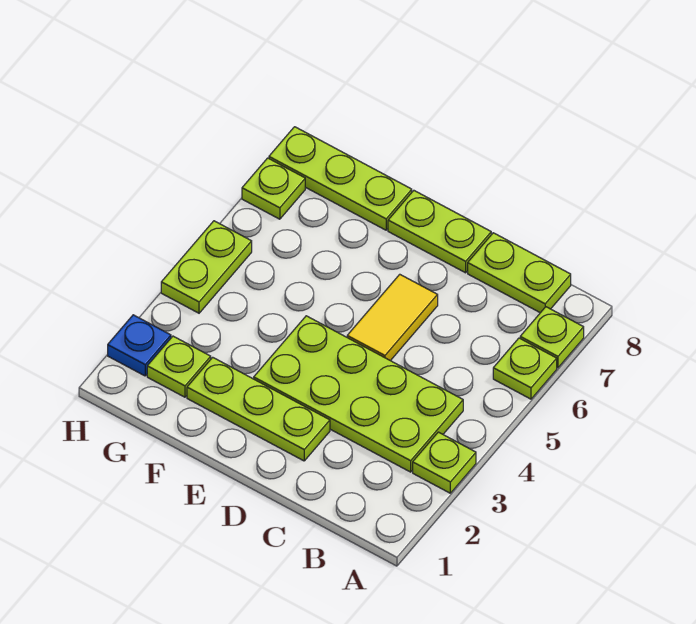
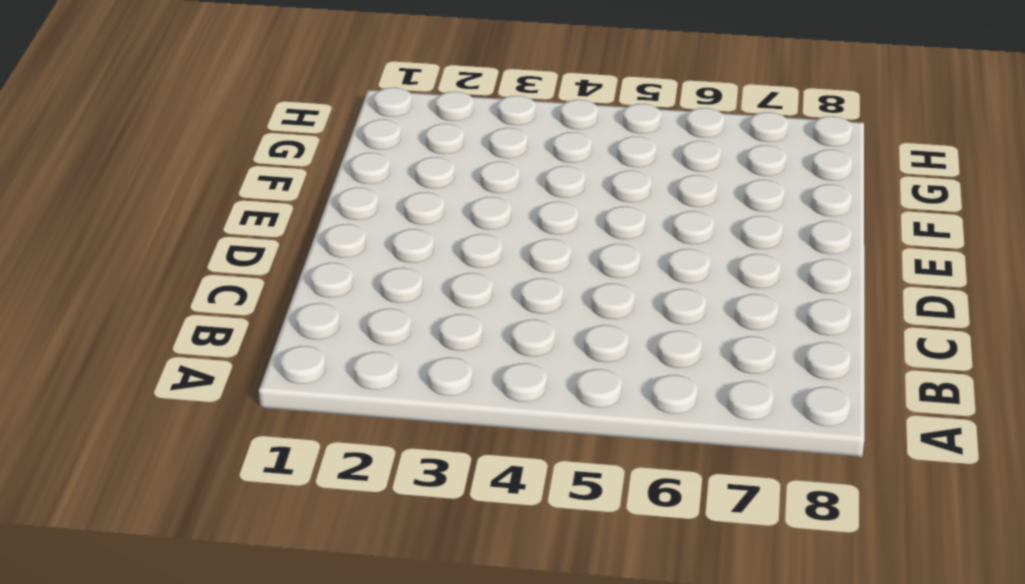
none -> lime 1x1 plate [413,432,476,493]
none -> lime 1x1 plate [493,338,557,399]
none -> lime 1x1 plate [520,307,584,368]

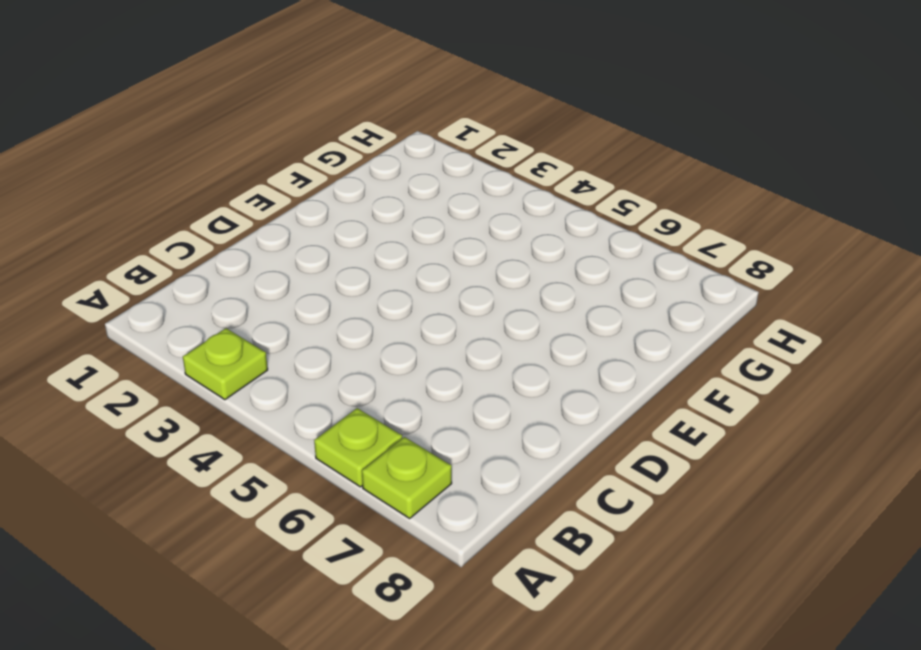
none -> lime 2x4 plate [254,316,463,472]
none -> lime 1x2 plate [468,233,571,313]
none -> lime 1x3 plate [187,357,330,461]

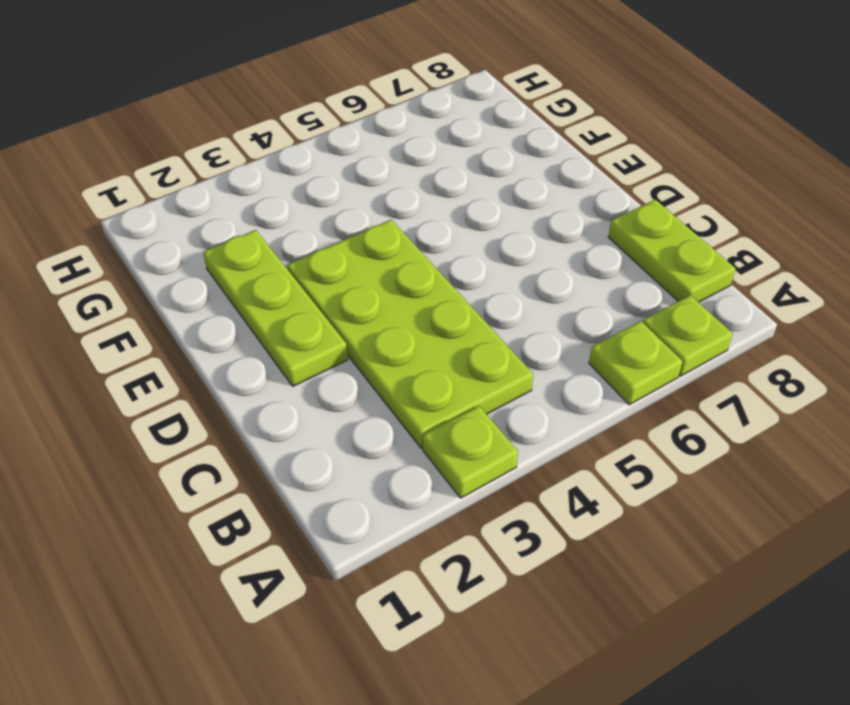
none -> yellow 1x2 tile [347,274,438,361]
none -> lime 1x2 plate [388,191,491,273]
none -> lime 1x3 plate [269,127,412,230]

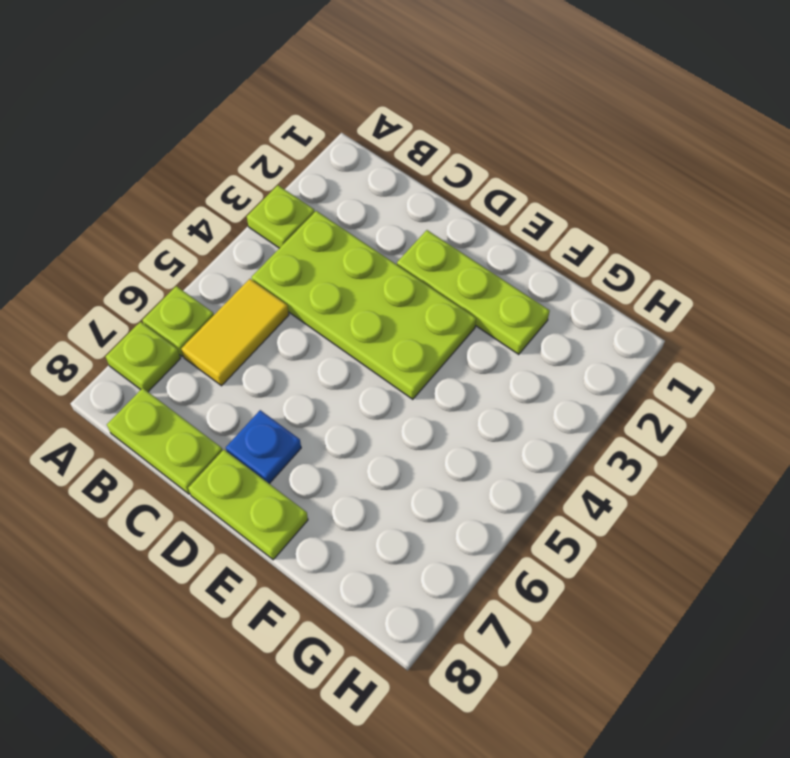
yellow 1x2 tile [181,279,289,386] -> yellow 1x2 tile moved to [347,274,438,361]
blue 1x1 plate [226,410,301,484] -> blue 1x1 plate moved to [108,315,171,376]
none -> lime 1x3 plate [269,127,412,230]
none -> lime 1x1 plate [147,336,211,397]
none -> lime 1x2 plate [161,221,252,313]

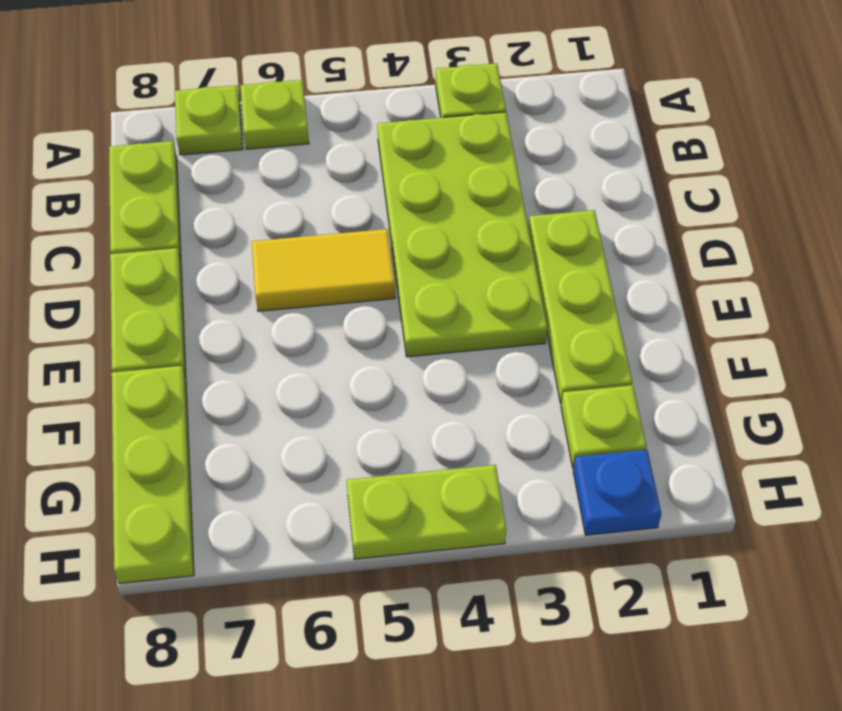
none -> lime 1x1 plate [242,158,305,219]

